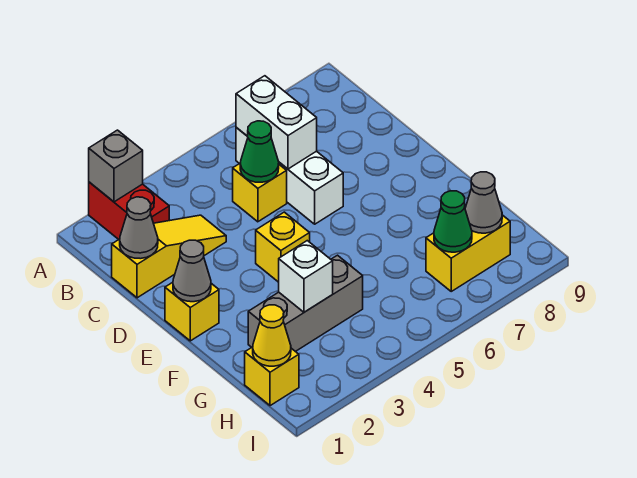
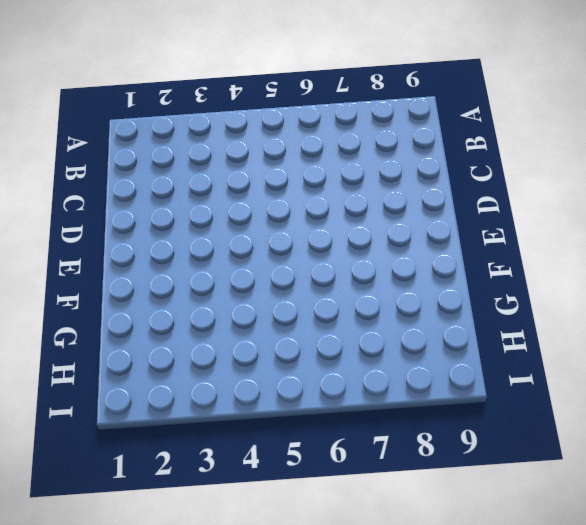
none -> red 1x2 brick [89,182,169,239]
none -> white 1x3 brick [236,128,343,224]
none -> yellow 1x3 slope [112,215,226,298]

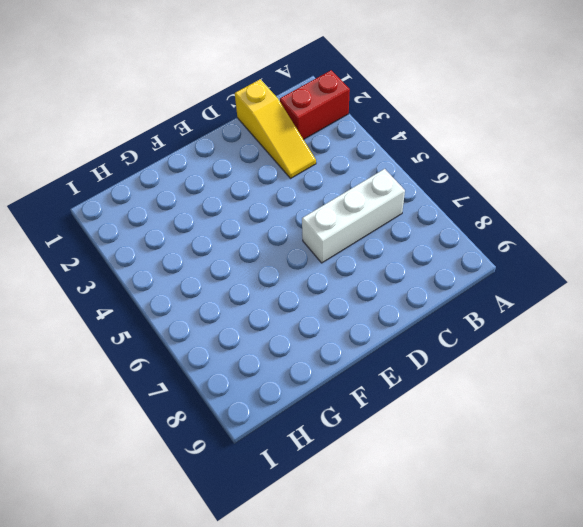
none -> yellow 1x1 brick [233,163,287,222]
none -> yellow 1x1 brick [165,282,219,341]
none -> yellow 1x1 brick [256,212,310,282]

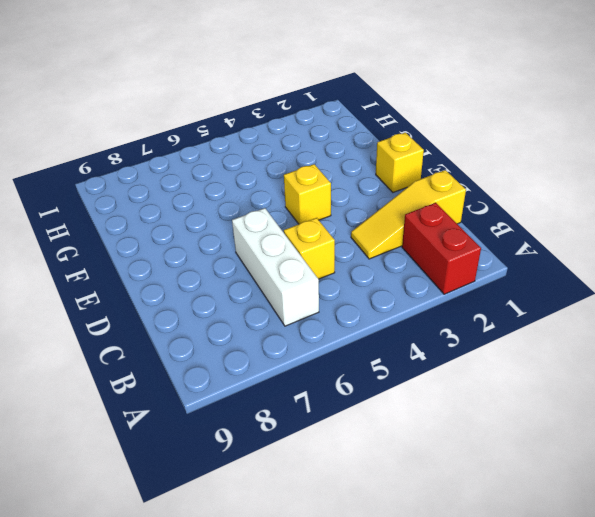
none -> grey 1x3 brick [248,255,363,352]
none -> yellow 1x1 brick [245,347,299,406]
none -> yellow 1x2 brick [426,215,510,291]

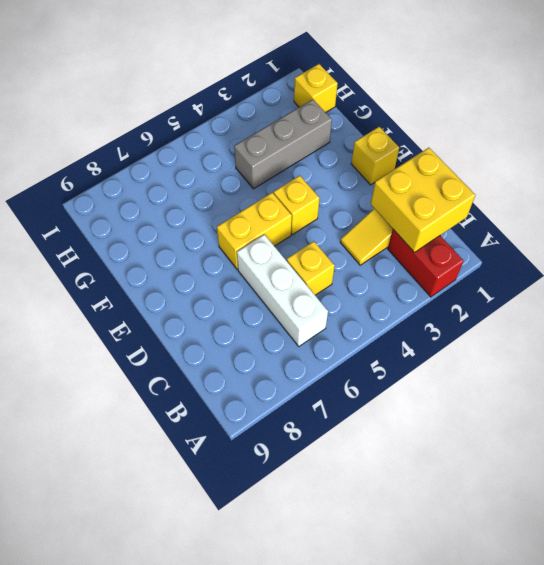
yellow 2x2 brick [371,148,475,252] -> grey 1x1 cone [120,197,158,259]
yellow 1x2 brick [217,193,292,270] -> yellow 1x2 brick moved to [426,215,510,291]
none -> grey 1x1 brick [89,130,143,202]
none -> white 1x2 brick [236,76,317,169]
none -> green 1x1 cone [240,121,279,182]

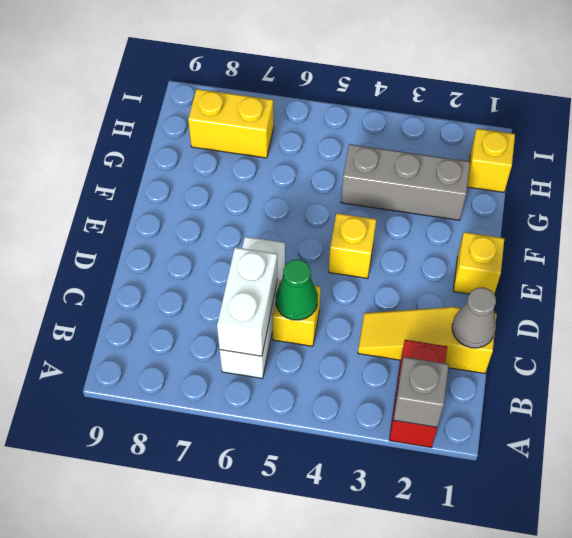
none -> grey 1x1 cone [173,240,211,302]
none -> white 1x1 brick [279,241,333,312]
none -> yellow 1x1 cone [253,305,291,366]

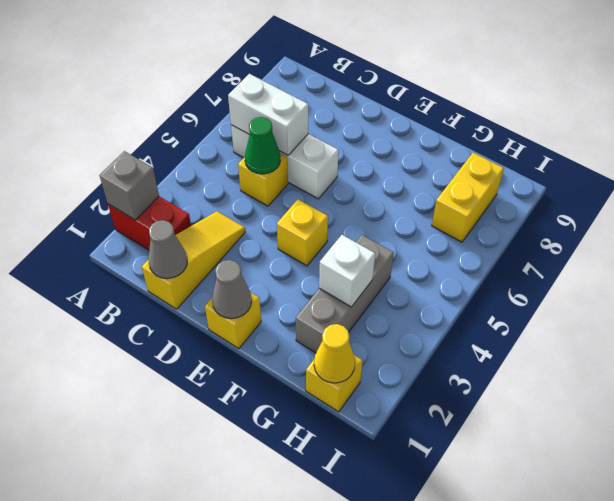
none -> green 1x1 cone [434,191,472,252]
none -> grey 1x1 cone [465,172,502,233]

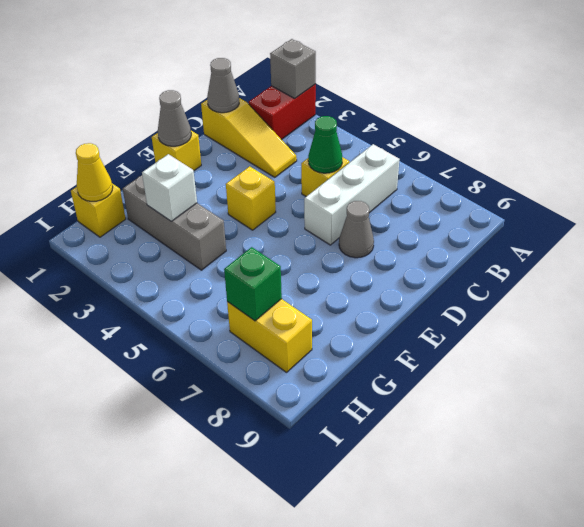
grey 1x1 cone [339,201,374,258] -> grey 1x1 cone moved to [465,172,502,233]
green 1x1 brick [224,247,282,321] -> green 1x1 cone [434,191,472,252]
none -> white 1x2 brick [236,76,317,169]

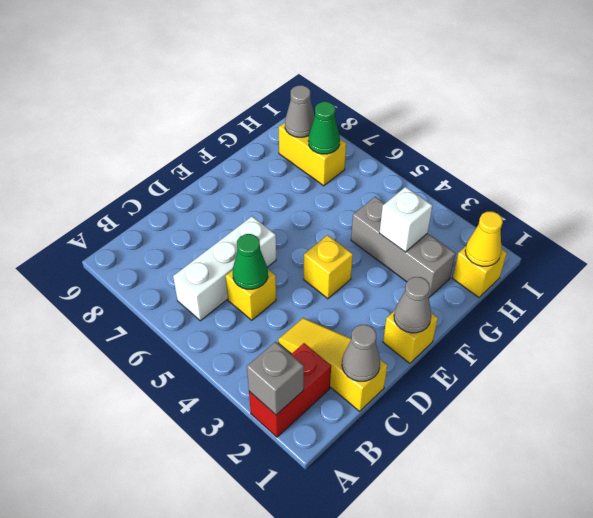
none -> white 1x2 brick [236,76,317,169]

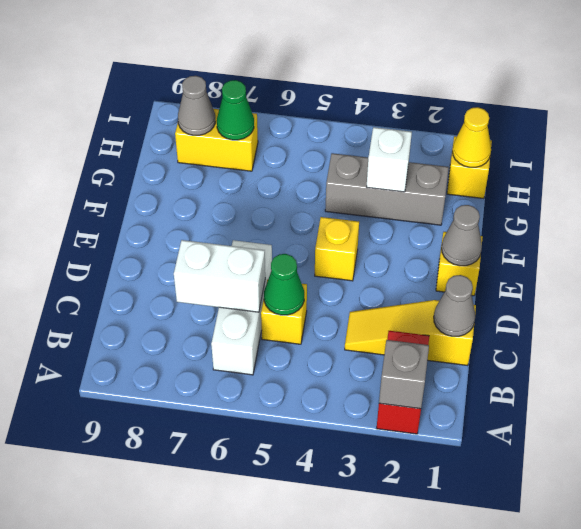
white 1x2 brick [174,240,265,312] -> white 1x2 brick turned to [236,76,317,169]

